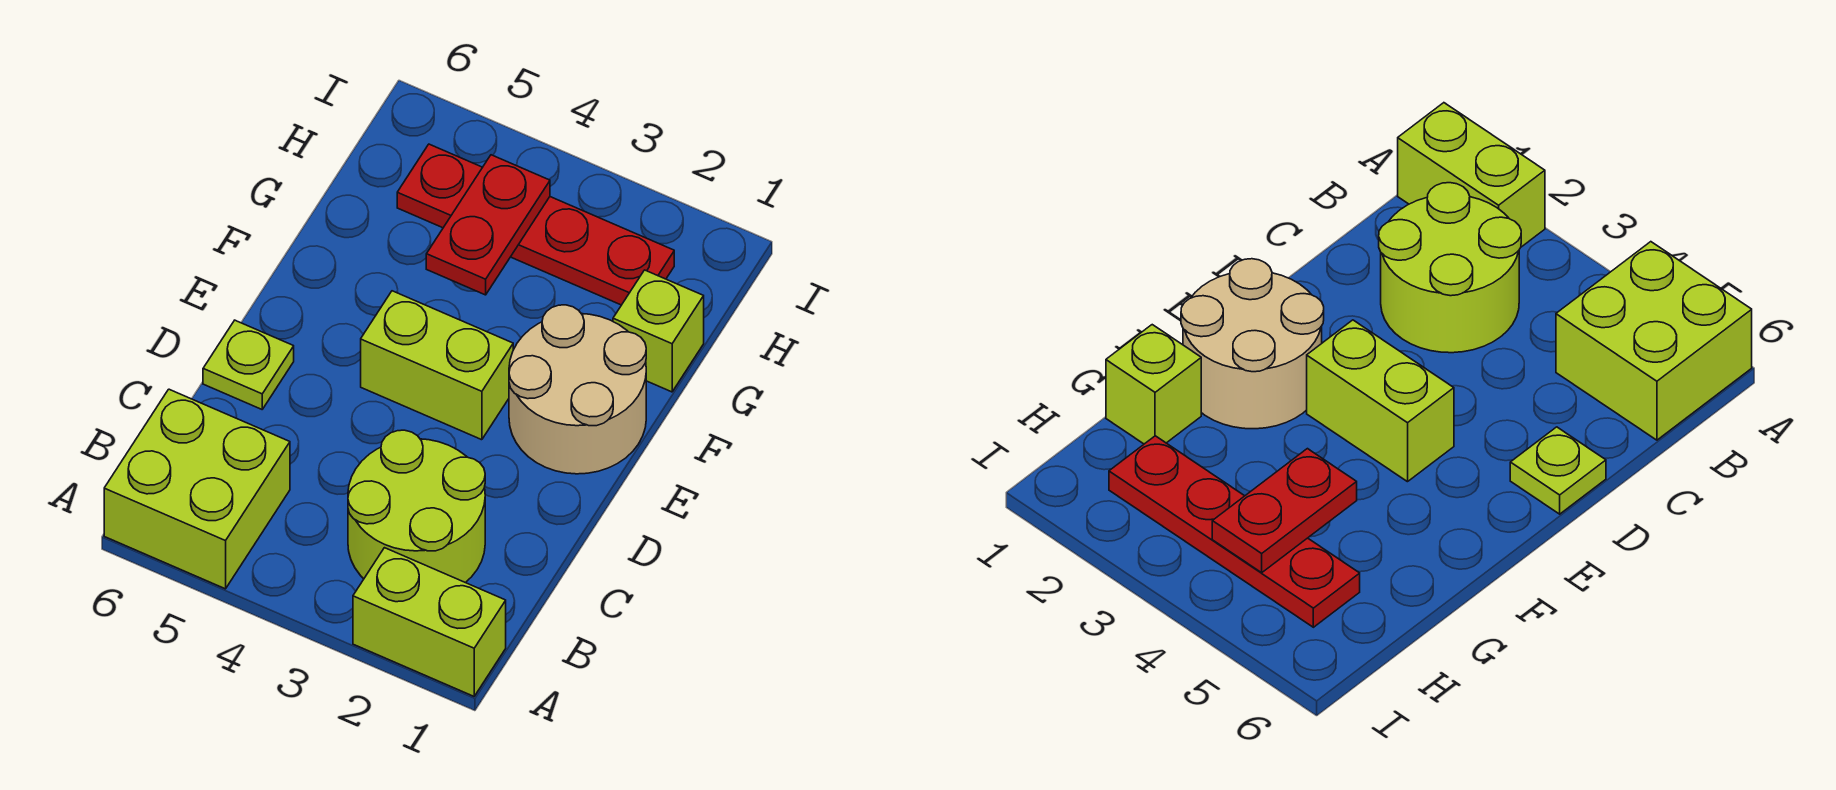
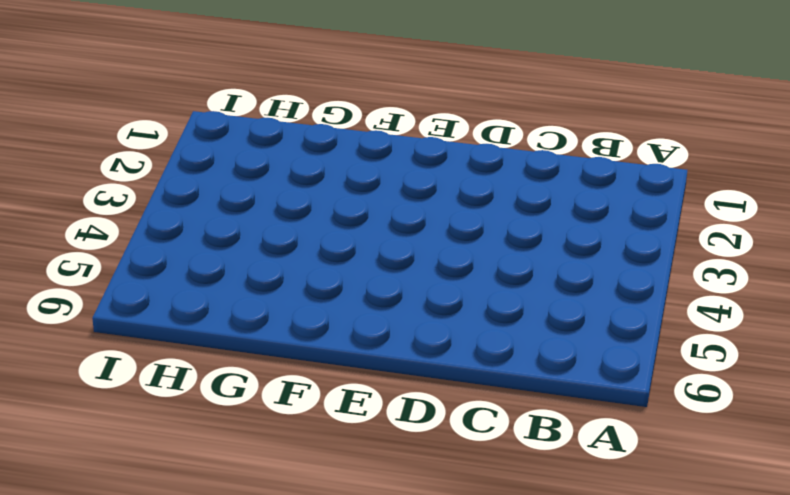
none -> lime 1x2 brick [353,548,506,696]
none -> lime 2x2 brick [104,389,290,589]

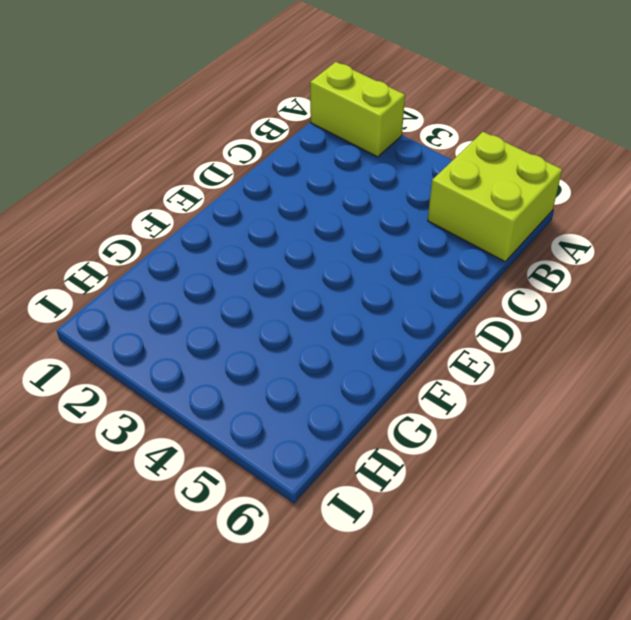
none -> lime 2x2 round brick [348,430,485,583]
none -> lime 1x1 plate [203,320,294,409]

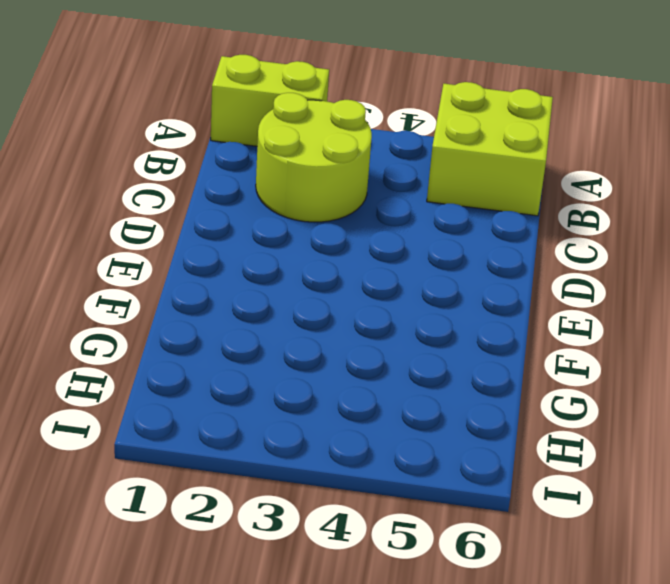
none -> lime 1x1 plate [203,320,294,409]
none -> tan 2x2 round brick [509,305,646,474]

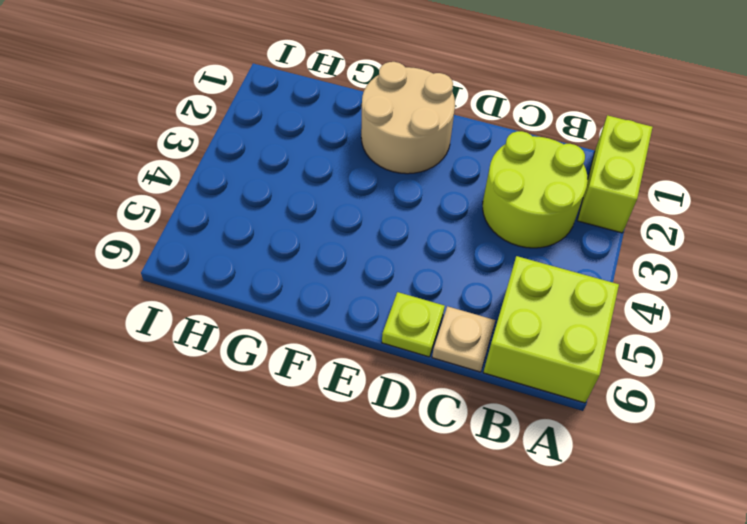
tan 1x1 plate [432,306,495,372] -> none
none -> lime 1x2 brick [361,291,513,440]
none -> lime 1x1 brick [613,270,704,392]

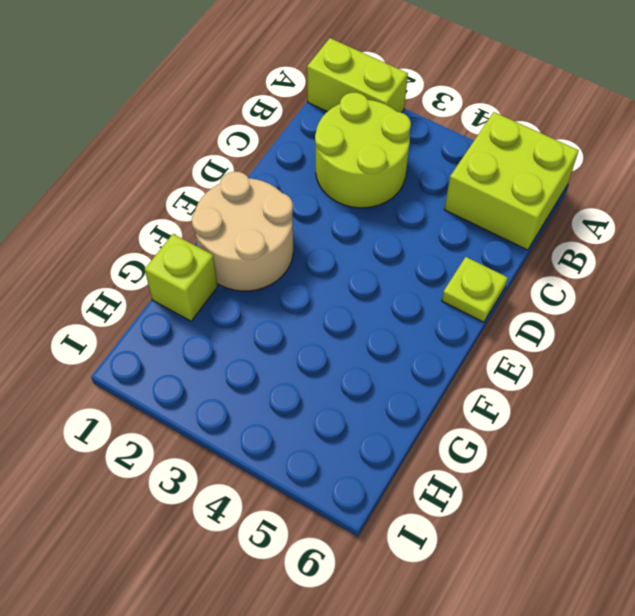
none -> lime 1x2 brick [361,291,513,440]
none -> red 1x4 plate [397,144,674,305]

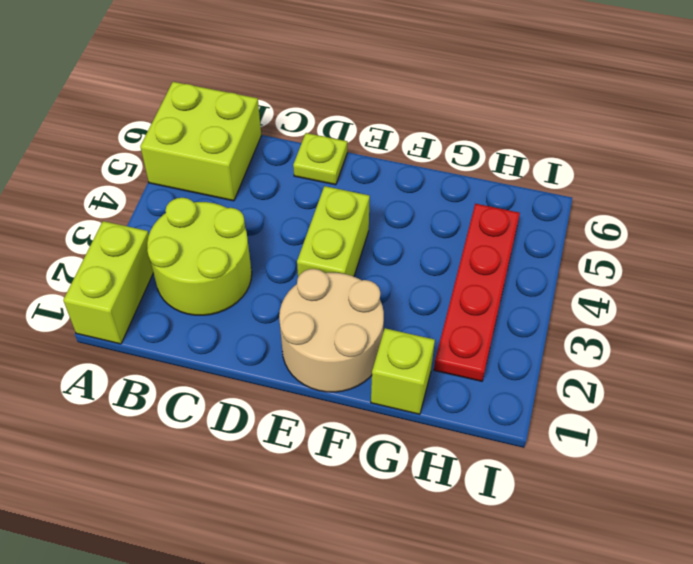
none -> red 1x2 plate [426,155,550,295]

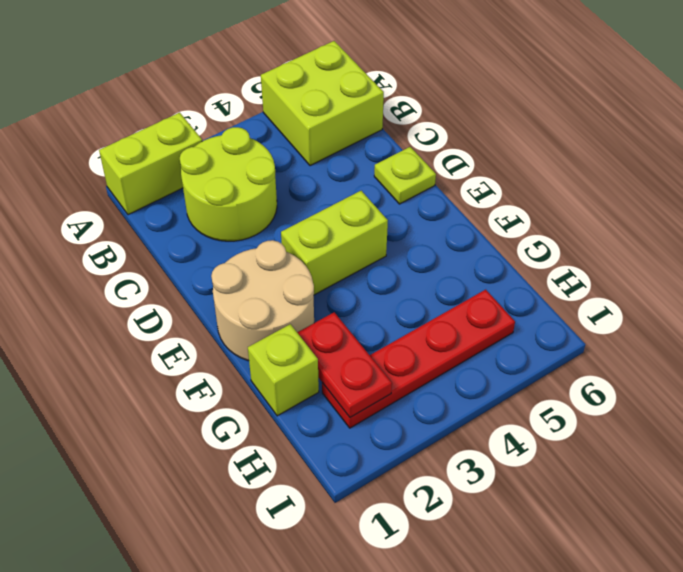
red 1x2 plate [297,312,392,417] -> red 1x2 plate moved to [426,155,550,295]

